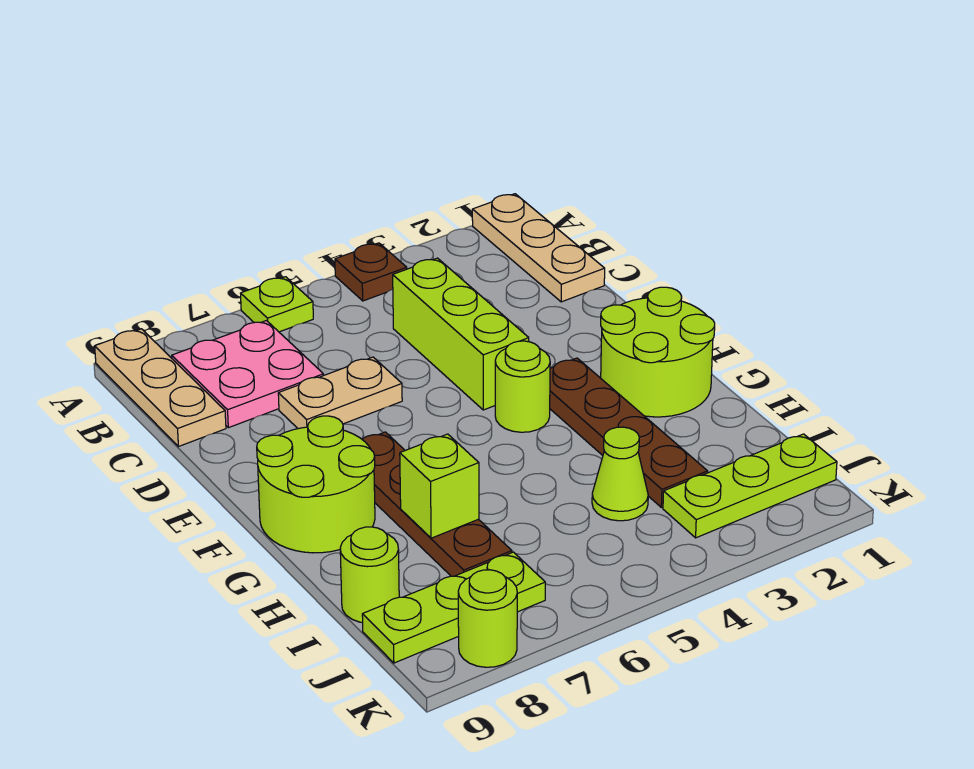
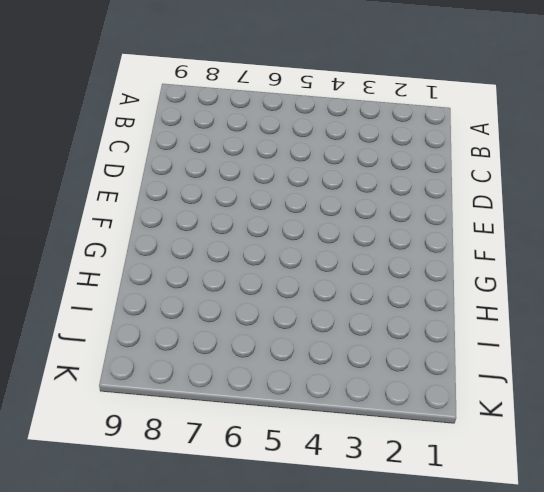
none -> tan 1x3 plate [472,194,605,302]
none -> brown 1x1 plate [335,243,407,301]
none -> lime 1x1 plate [240,277,313,332]

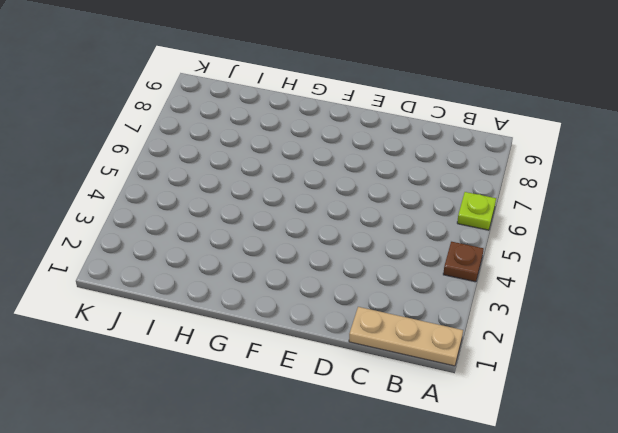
none -> tan 1x3 plate [95,329,226,447]
none -> pink 2x2 plate [172,321,324,428]
none -> lime 1x3 brick [393,258,529,410]

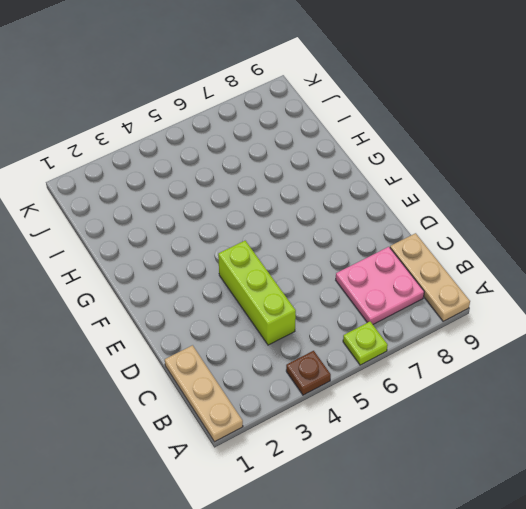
none -> tan 1x2 plate [278,357,402,429]
none -> lime 2x2 round brick [601,287,715,417]
none -> brown 1x4 plate [550,358,708,507]

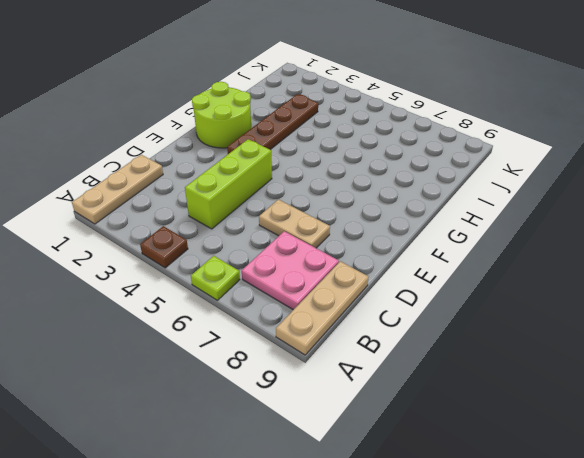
none -> lime 1x1 round brick [495,341,550,432]
none -> brown 1x4 plate [362,432,512,576]
none -> lime 2x2 round brick [257,416,375,553]

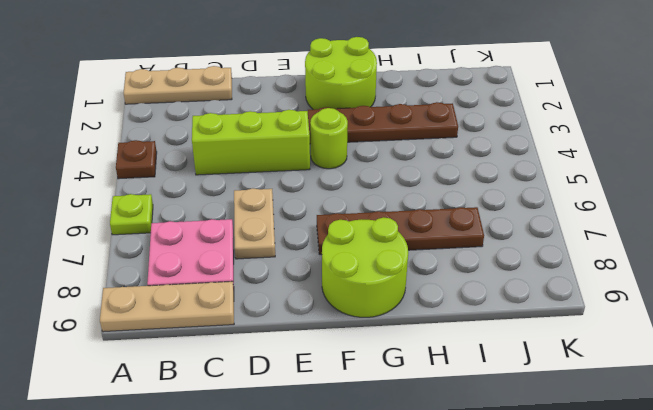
none -> lime 1x1 cone [592,427,648,521]
none -> lime 1x1 round brick [340,527,399,623]
none -> lime 1x3 plate [663,434,837,538]

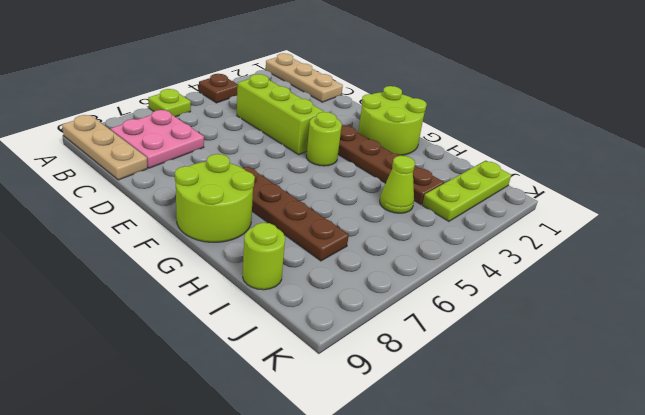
none -> tan 1x2 plate [278,357,402,429]
none -> lime 1x3 plate [362,552,545,663]
none -> lime 1x1 round brick [458,570,517,667]

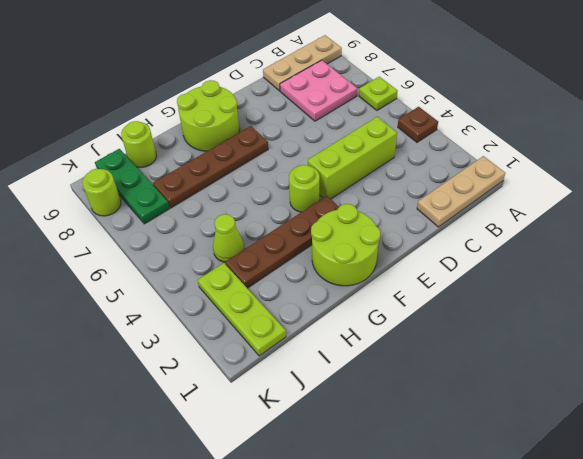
green 1x3 plate [95,149,169,224] -> lime 1x3 plate [362,552,545,663]
none -> tan 1x2 plate [278,357,402,429]
none -> lime 1x1 brick [400,434,479,538]

